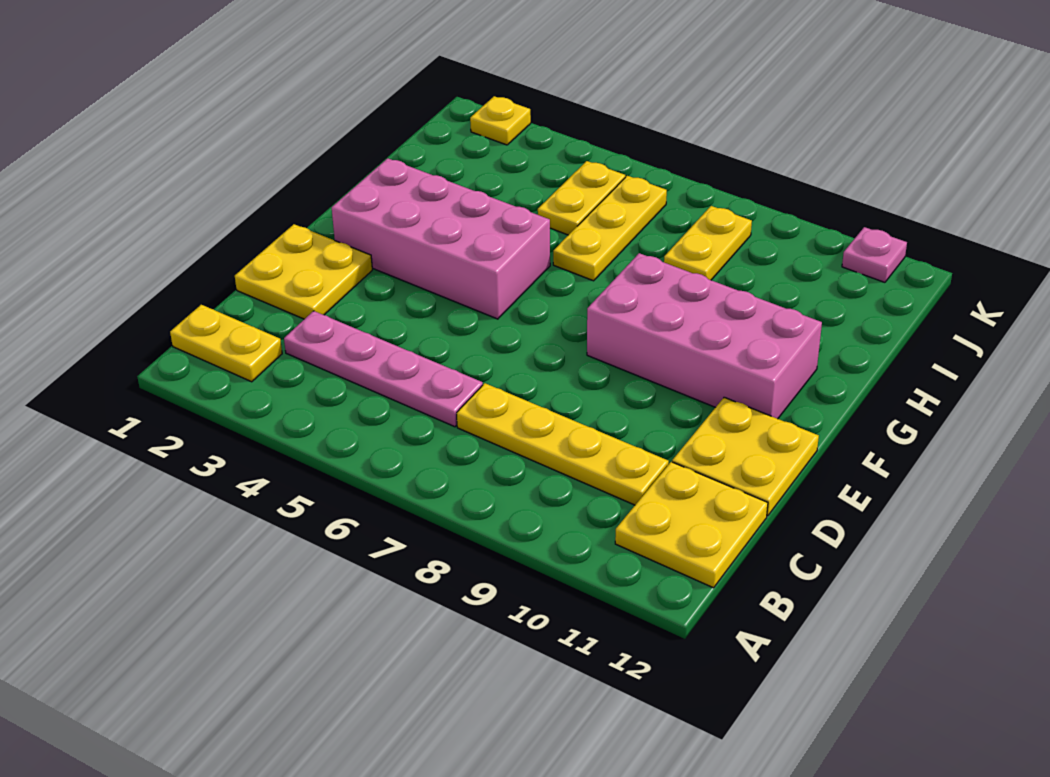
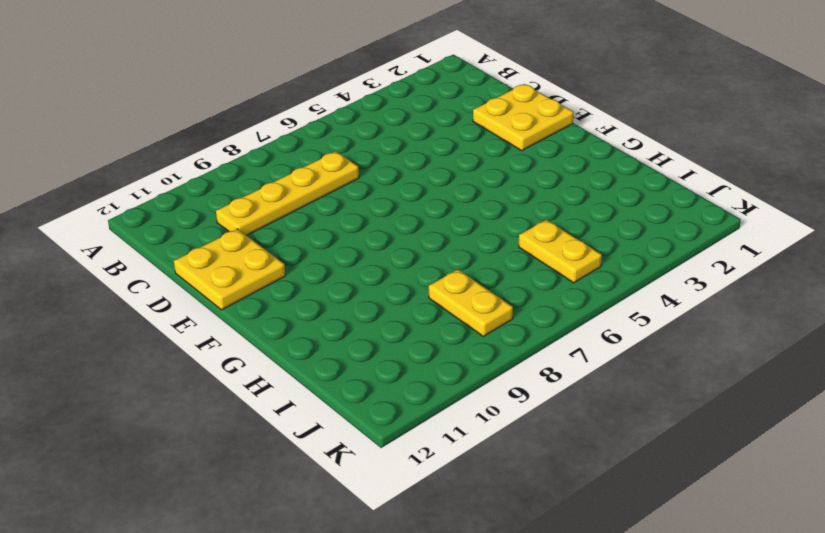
none -> yellow 1x2 plate [170,305,282,382]
none -> yellow 2x2 plate [615,462,768,588]
none -> pink 1x4 plate [284,311,483,427]

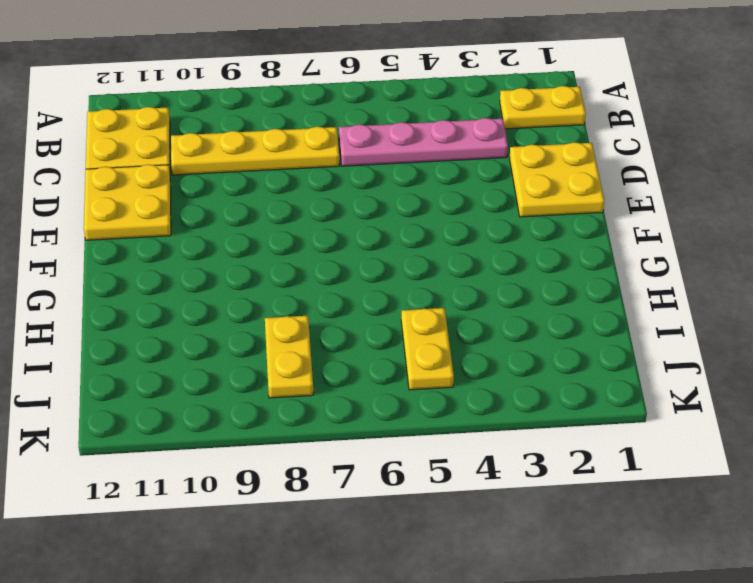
none -> pink 2x4 brick [332,158,550,319]
none -> pink 2x4 brick [587,253,822,419]
none -> yellow 1x3 plate [553,176,667,281]

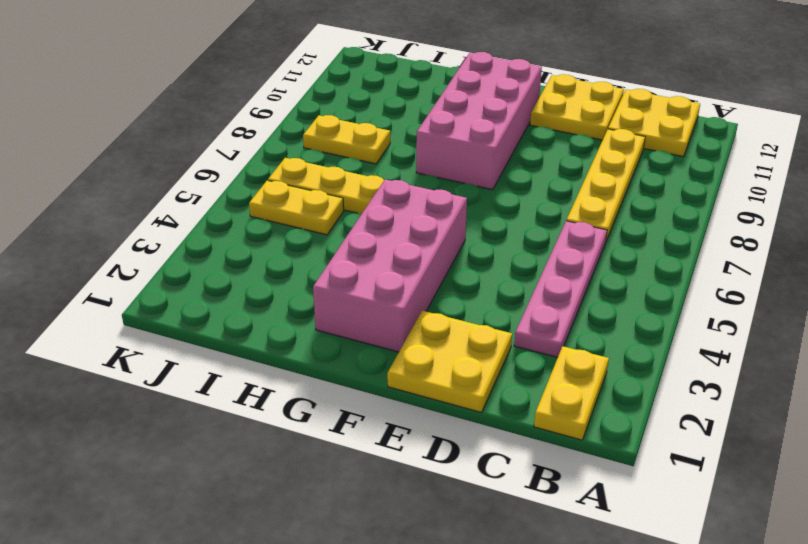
none -> yellow 1x1 plate [470,96,531,145]
none -> pink 1x1 plate [842,227,907,282]

